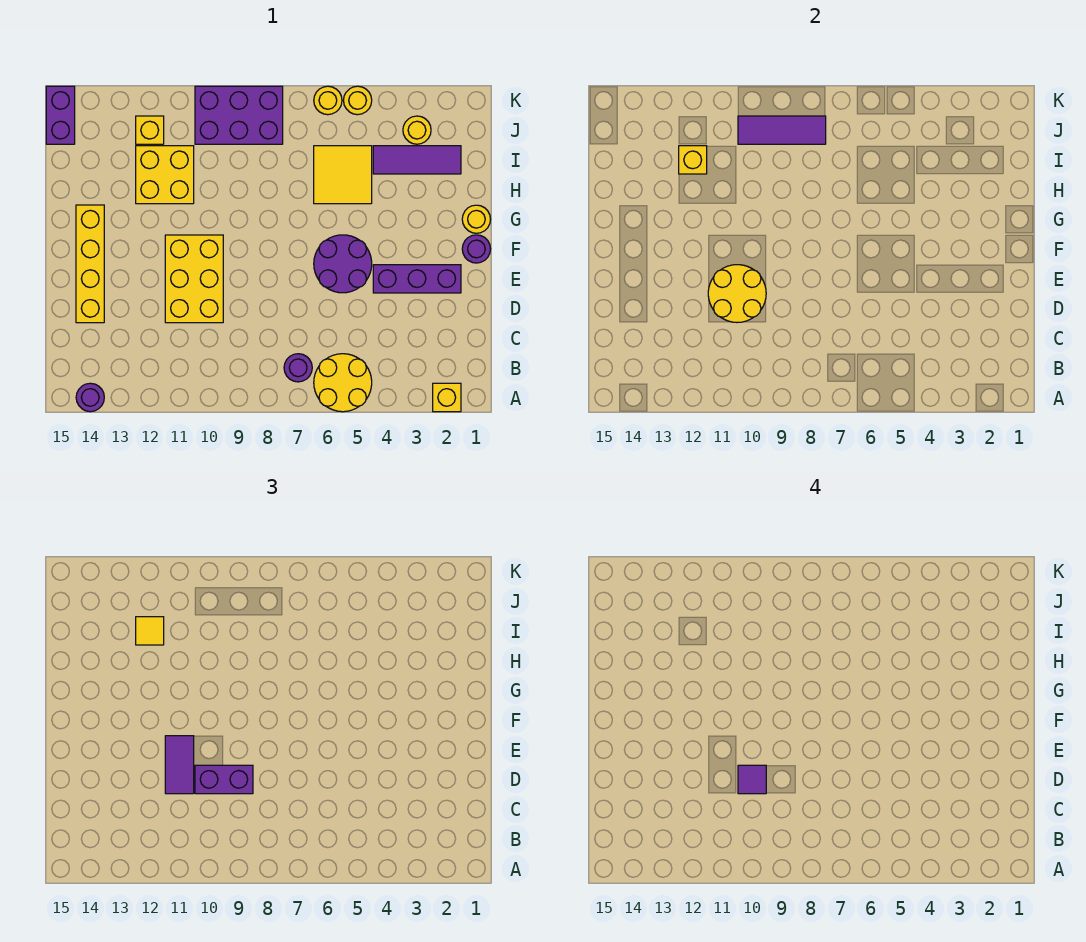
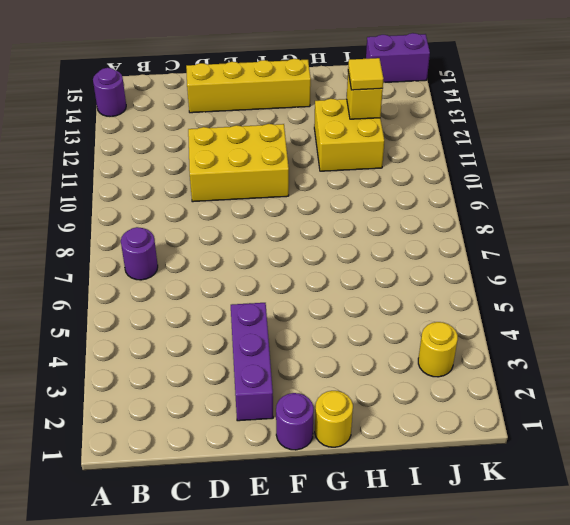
none -> yellow 1x1 brick [433,383,461,412]
none -> yellow 2x2 round brick [314,354,372,412]
none -> purple 2x2 round brick [314,235,372,293]

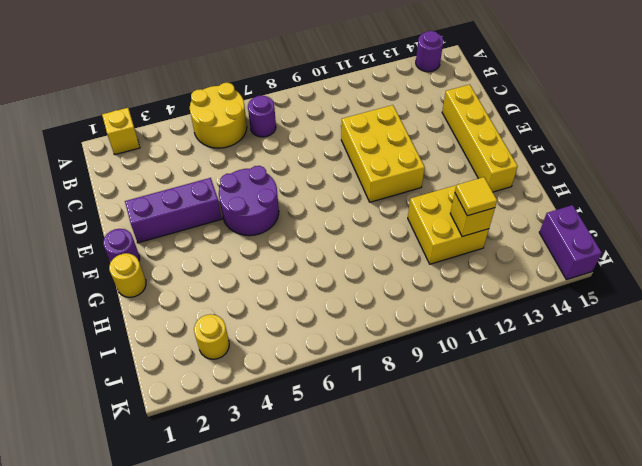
none -> yellow 2x2 tile [314,146,372,204]
none -> purple 1x3 tile [373,146,461,174]
none -> purple 2x3 brick [195,86,283,144]

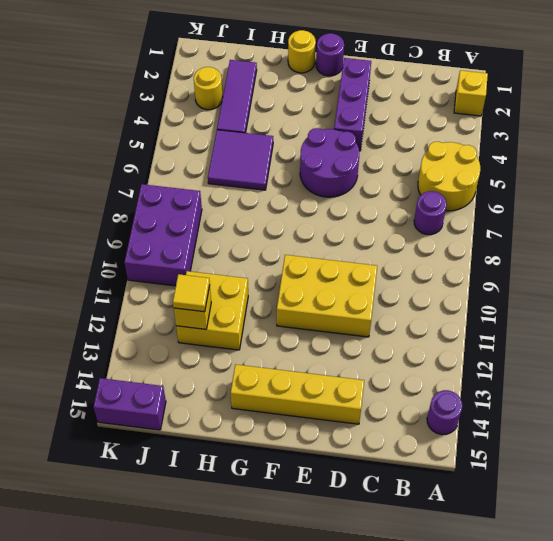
purple 2x2 tile [208,130,273,190] -> yellow 2x2 tile [314,146,372,204]
none -> yellow 1x1 brick [136,116,164,144]
none -> yellow 1x1 round brick [344,86,372,115]
none -> yellow 1x1 round brick [314,86,342,115]

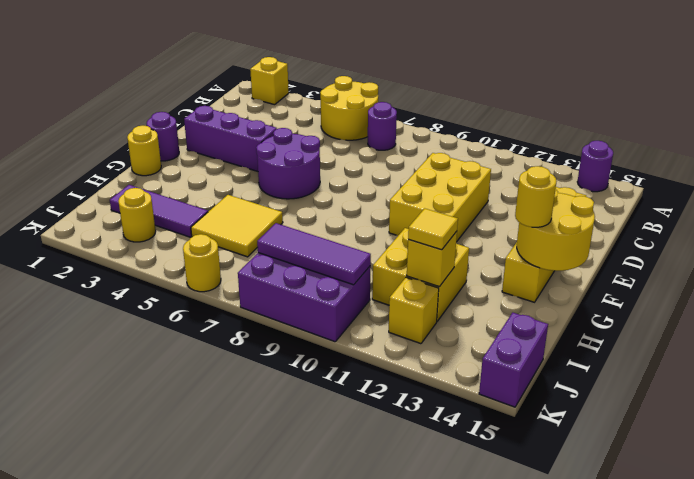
yellow 2x2 round brick [517,189,595,271] -> yellow 2x2 round brick moved to [708,265,766,323]
yellow 1x1 round brick [515,166,556,227] -> yellow 1x1 round brick moved to [344,86,372,115]
none -> purple 1x2 brick [195,765,253,794]
none -> purple 1x2 tile [165,736,194,794]
none -> purple 1x1 tile [738,765,766,794]

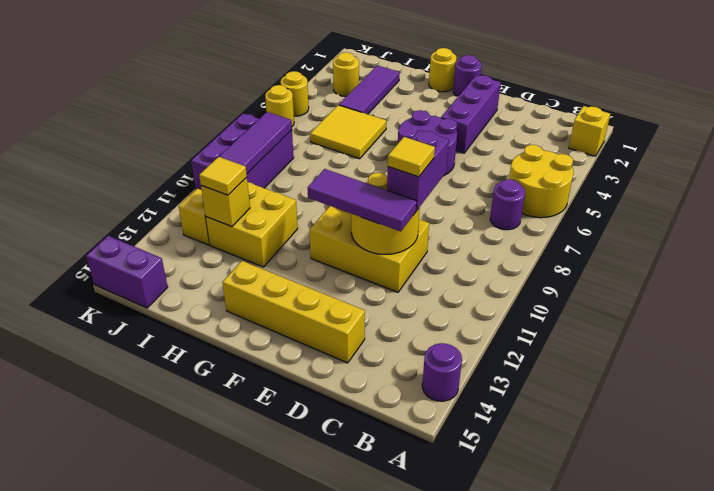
yellow 1x1 tile [388,137,435,177] -> purple 1x1 tile [738,765,766,794]
purple 1x3 tile [307,169,417,231] -> purple 1x2 tile [165,736,194,794]

